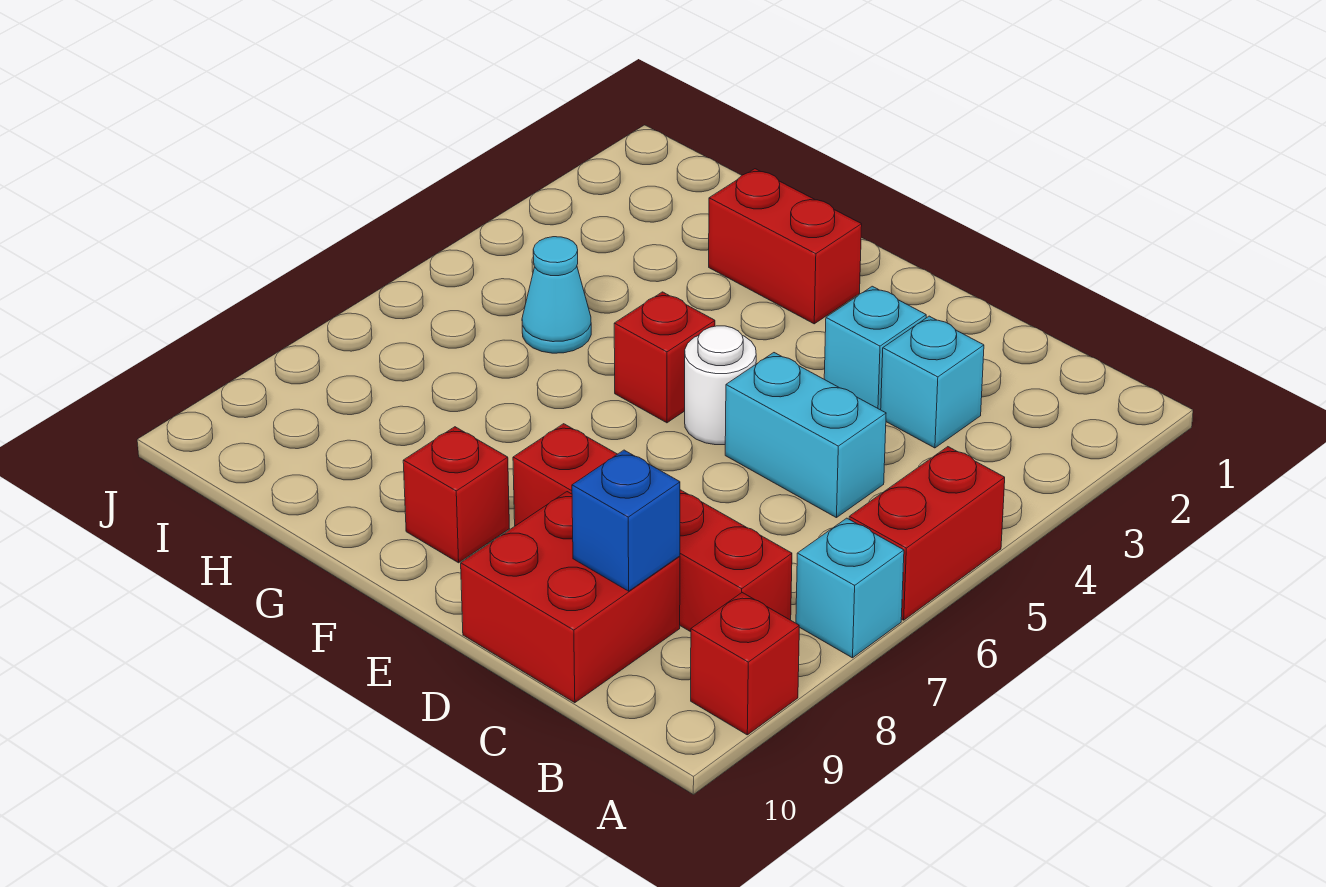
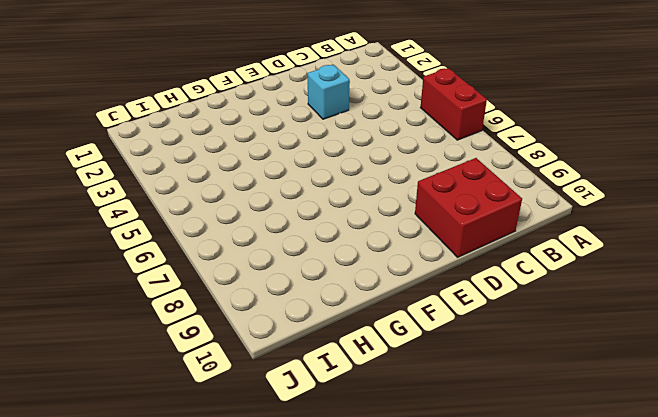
none -> cyan 1x1 brick [796,518,904,658]
none -> red 1x1 brick [691,593,799,735]
none -> red 1x4 brick [513,424,792,632]

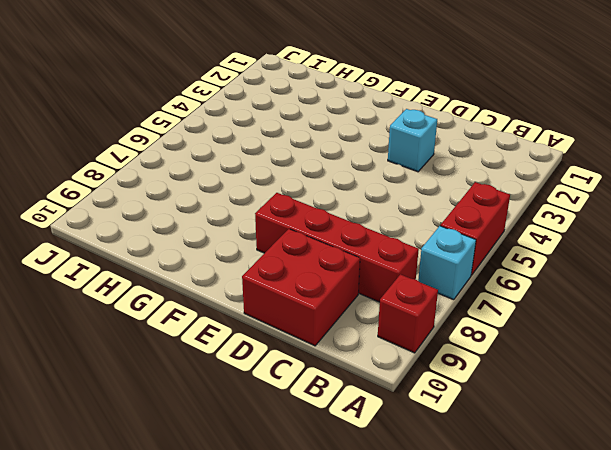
none -> cyan 1x1 brick [881,316,984,448]
none -> cyan 1x2 brick [725,353,886,518]
none -> white 1x1 round brick [685,326,756,445]

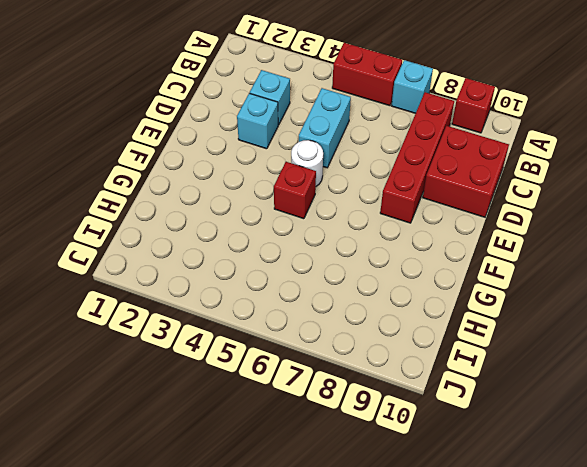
none -> red 1x2 brick [709,169,862,324]
none -> red 1x1 brick [403,427,509,563]
none -> cyan 1x1 cone [522,237,591,353]

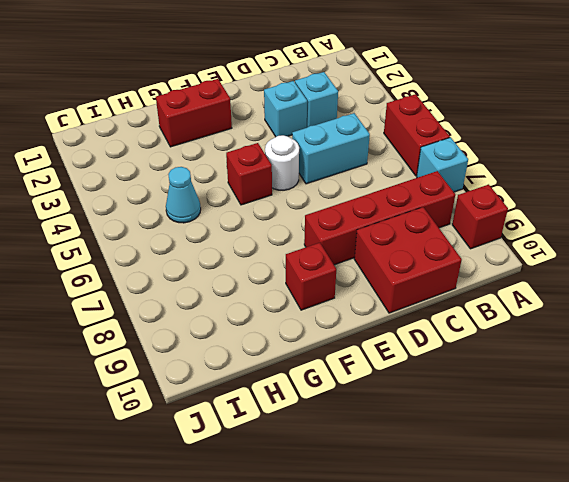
none -> blue 1x1 brick [572,450,680,591]

